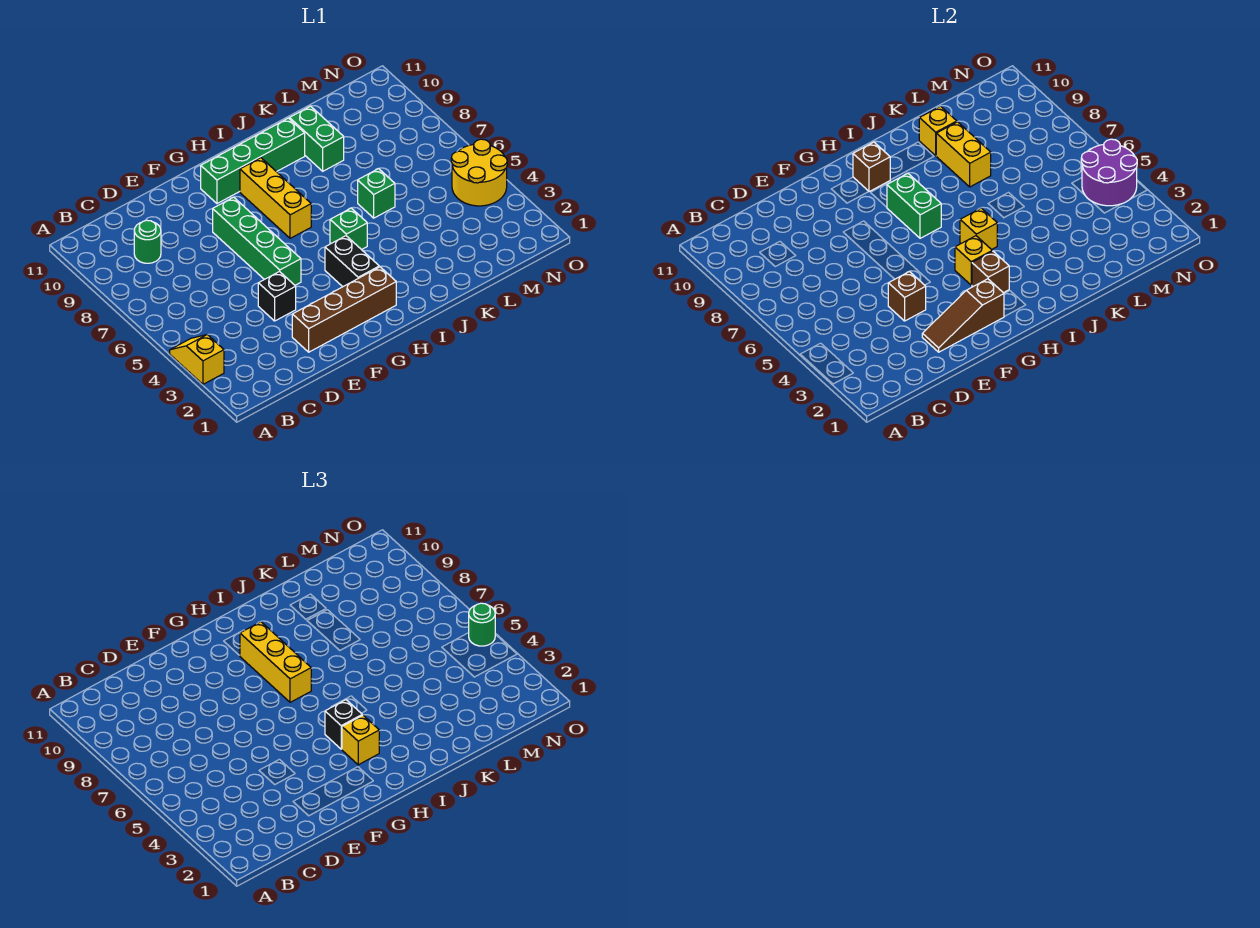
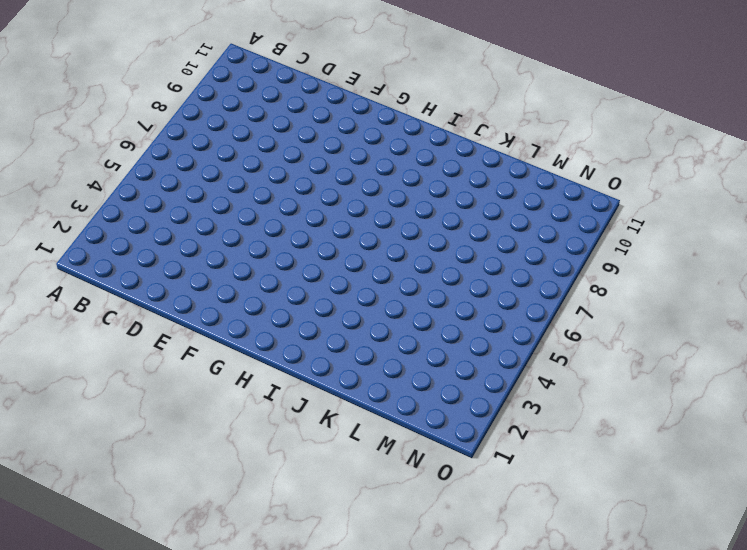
none -> yellow 1x2 slope [170,335,224,384]
none -> green 1x1 round brick [134,220,161,263]
none -> brown 1x4 brick [292,267,396,352]

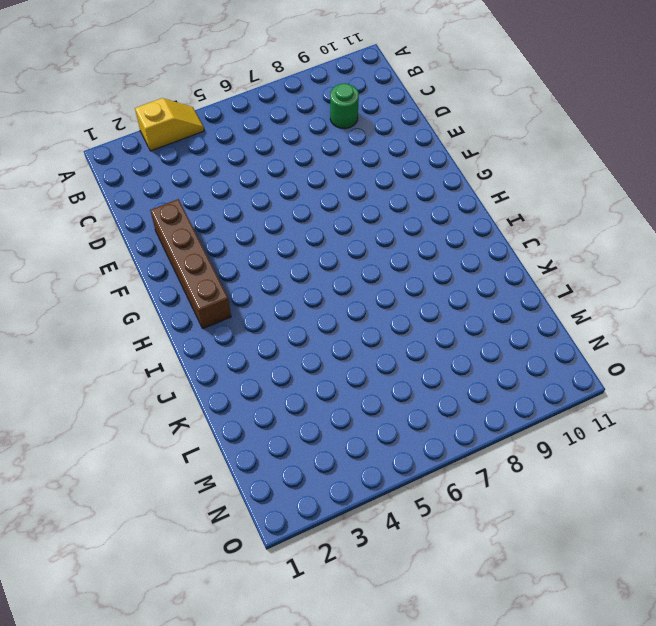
none -> black 1x1 brick [258,271,296,321]
none -> green 1x4 brick [213,197,301,285]
none -> green 1x4 brick [201,118,305,204]

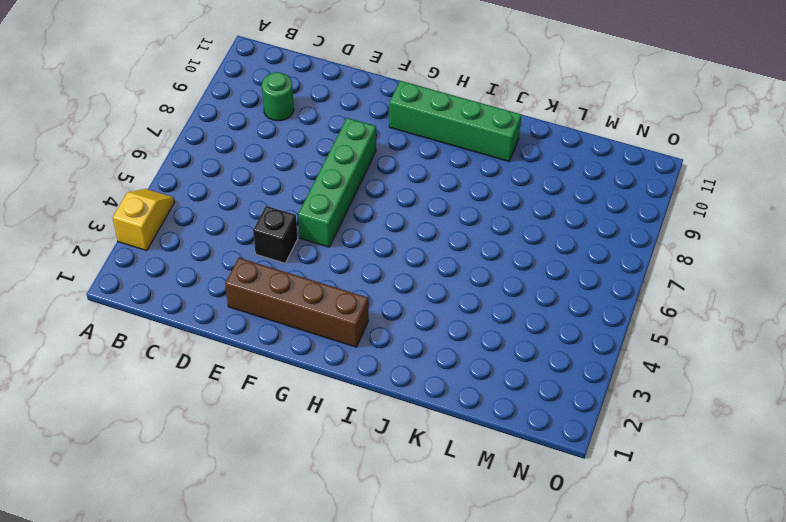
none -> black 1x2 brick [325,236,379,287]
none -> yellow 1x3 brick [240,158,311,238]
none -> green 1x1 brick [330,208,367,250]

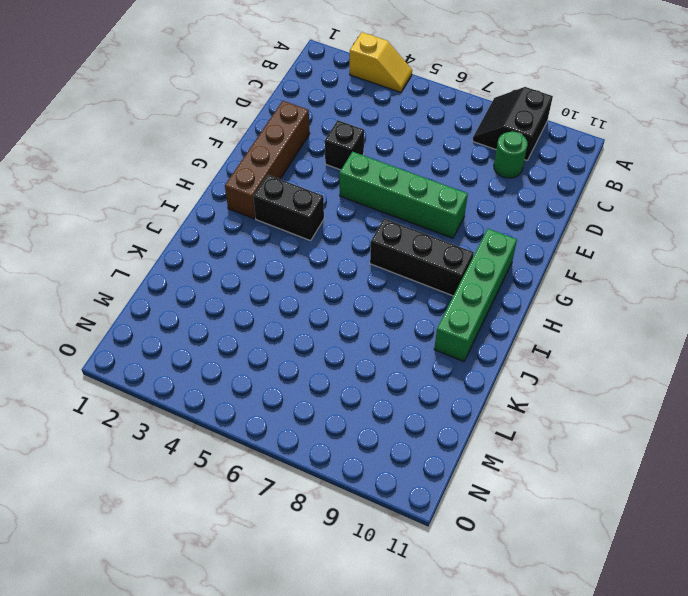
black 2x2 slope [472,87,553,160] -> none
black 1x3 brick [370,219,474,296] -> yellow 1x3 brick [240,158,311,238]
none -> green 1x1 brick [330,208,367,250]
none -> green 1x1 brick [358,169,395,218]
none -> green 1x2 brick [289,106,344,171]

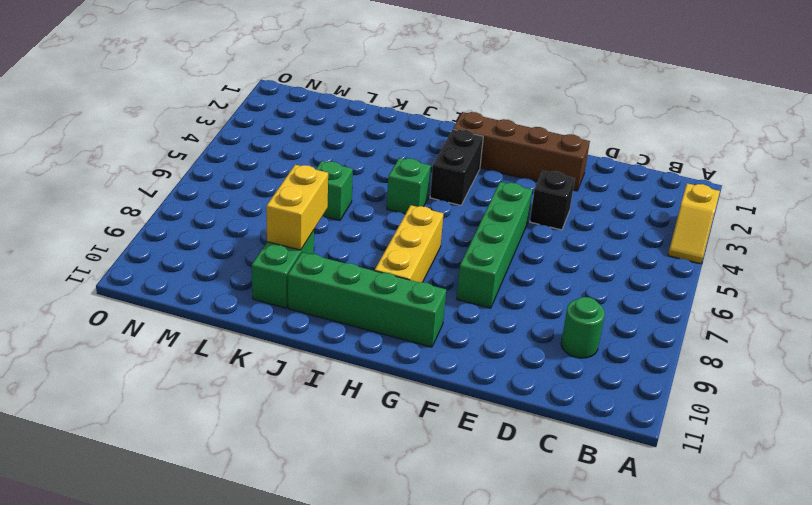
none -> yellow 2x2 round brick [451,139,507,206]
none -> brown 1x3 slope [922,279,1004,352]
none -> brown 1x1 brick [888,271,926,321]

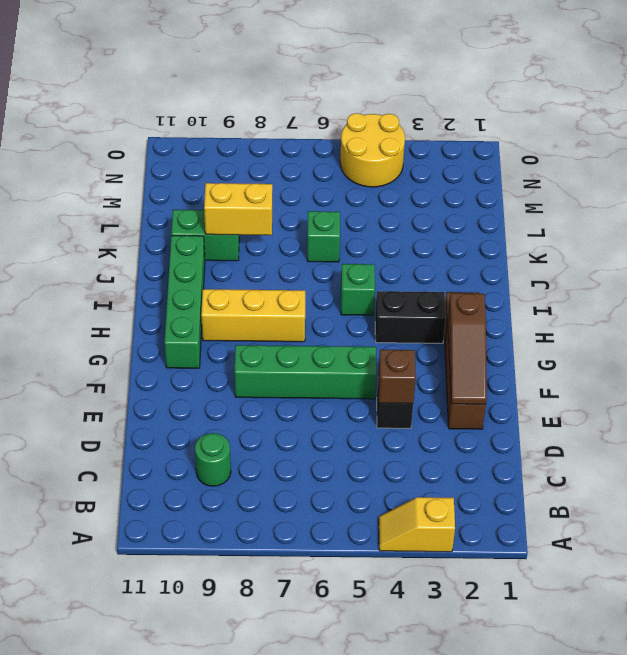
none -> brown 1x1 brick [972,251,1009,293]
none -> yellow 1x1 brick [955,236,992,285]
none -> green 1x2 brick [887,173,941,238]

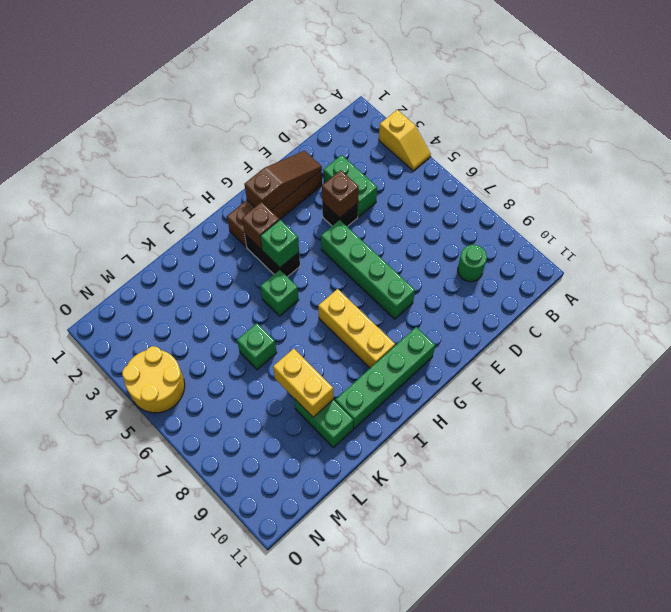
green 1x2 brick [323,155,377,217] -> green 1x2 brick moved to [887,173,941,238]
green 1x1 brick [260,220,299,267] -> yellow 1x1 brick [955,236,992,285]
none -> brown 1x1 brick [853,142,890,192]
none -> yellow 1x1 brick [960,208,997,250]
none -> yellow 1x1 brick [919,106,957,156]

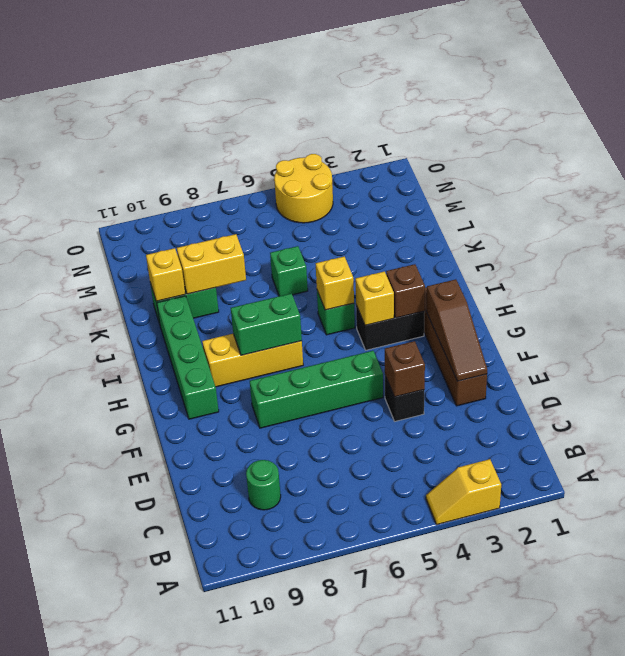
none -> brown 1x1 brick [853,142,890,192]
none -> purple 2x2 round brick [1081,139,1137,206]
none -> yellow 1x1 brick [342,715,379,765]

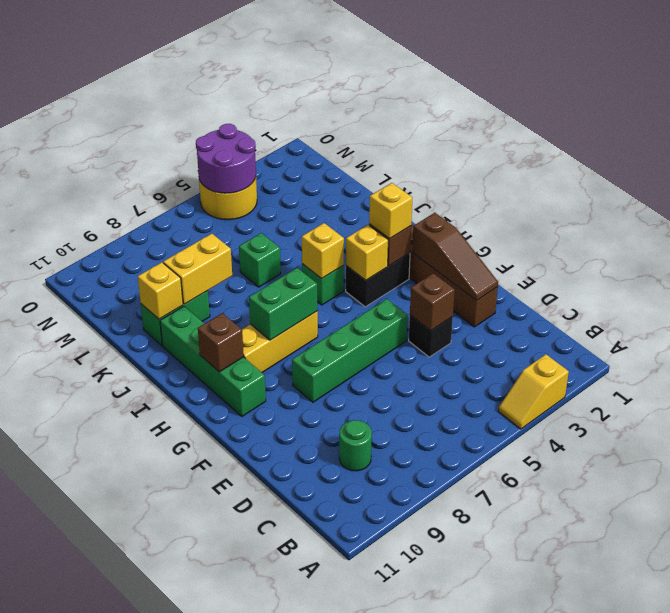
none -> black 1x1 brick [325,700,362,749]
none -> yellow 1x3 brick [240,622,311,702]
none -> green 1x1 round brick [469,603,495,646]

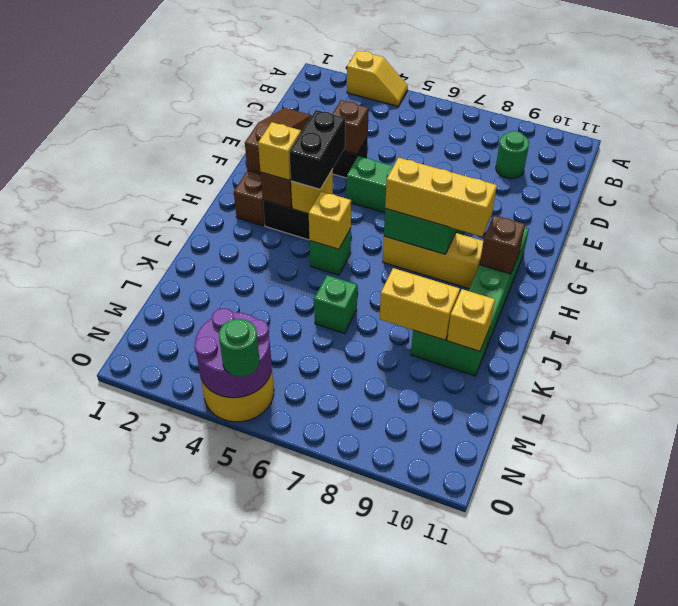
black 1x2 brick [290,110,345,189] -> black 1x1 brick [325,700,362,749]

